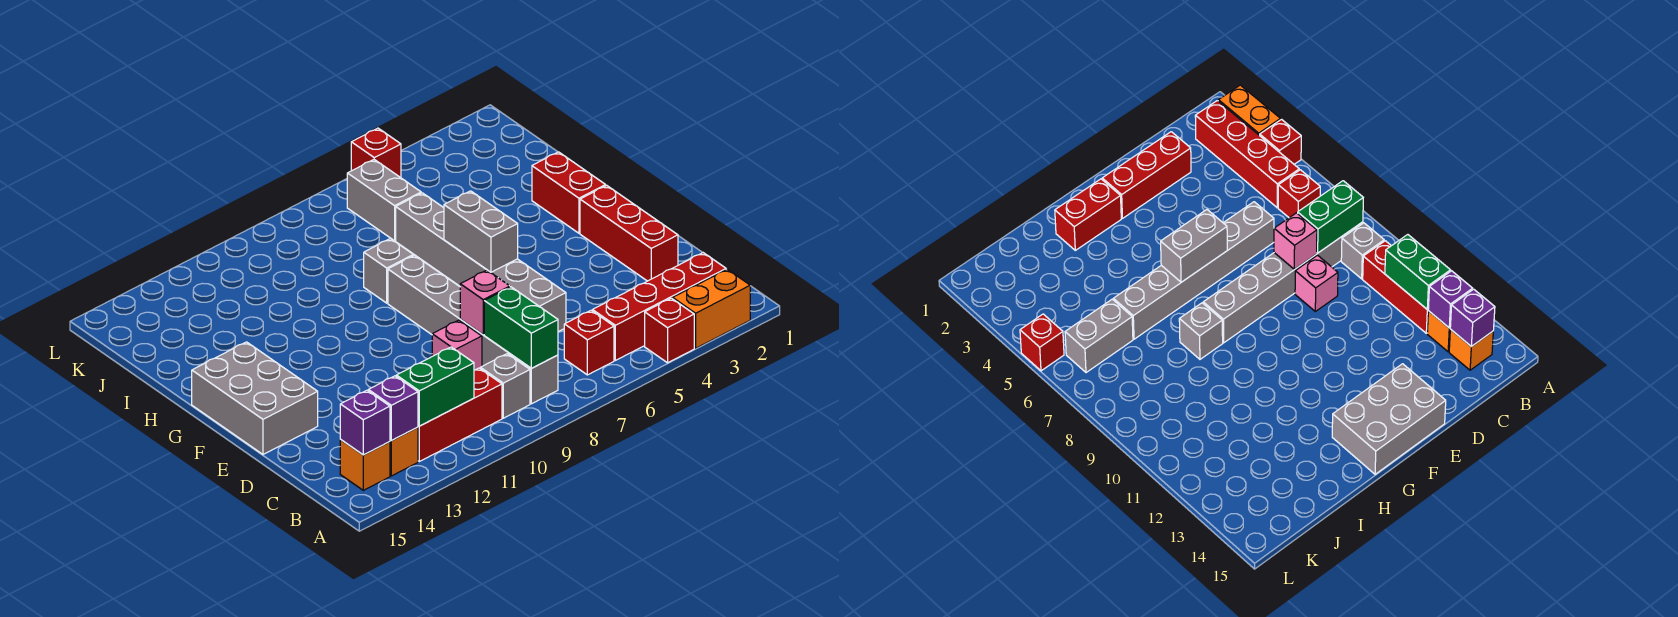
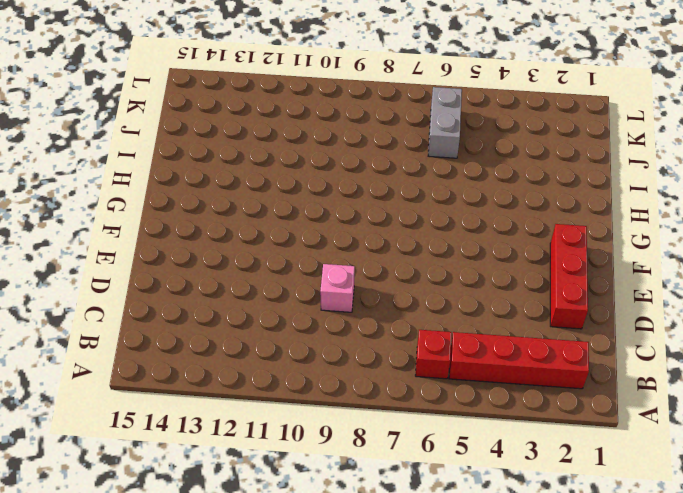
none -> orange 1x2 brick [673,269,750,348]
none -> red 1x1 brick [645,298,694,363]
none -> grey 1x6 brick [388,255,558,404]

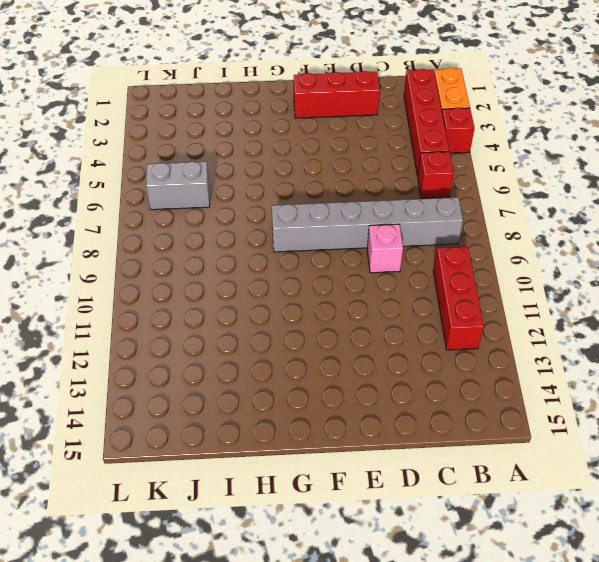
none -> grey 1x1 brick [480,354,530,418]
none -> orange 1x1 brick [390,427,418,476]
none -> orange 1x1 brick [340,440,390,490]

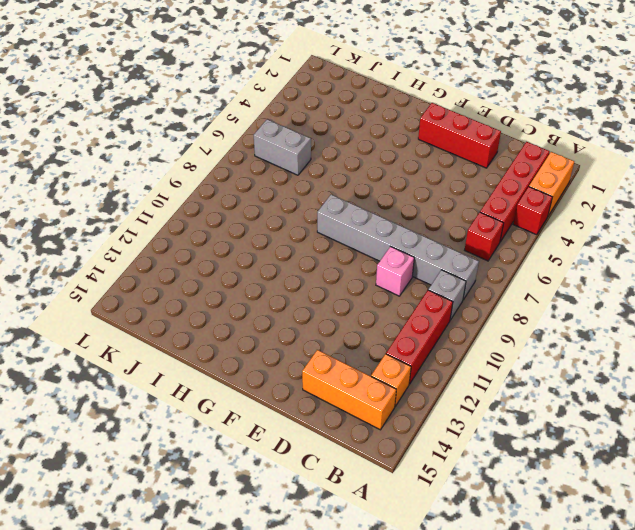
orange 1x3 brick [302,350,396,430] -> orange 1x1 brick [340,440,390,490]
none -> grey 1x6 brick [396,193,566,332]
none -> grey 2x3 brick [192,342,318,454]
none -> red 1x2 brick [532,152,606,233]

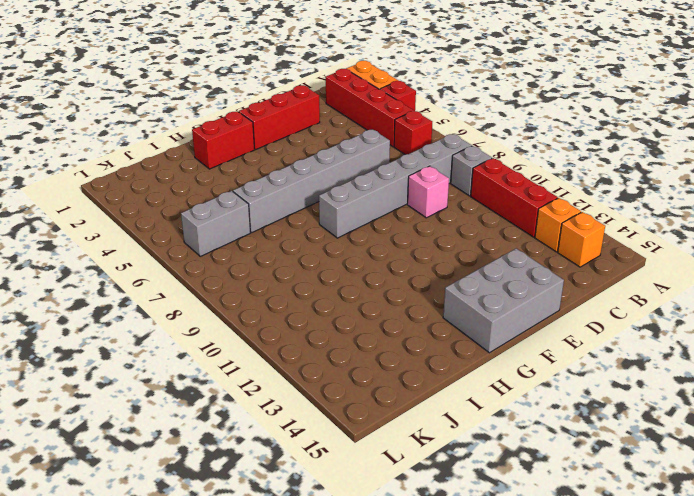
none -> grey 1x1 brick [364,238,413,303]
none -> red 1x1 brick [351,128,401,178]
none -> green 1x2 brick [484,287,558,368]

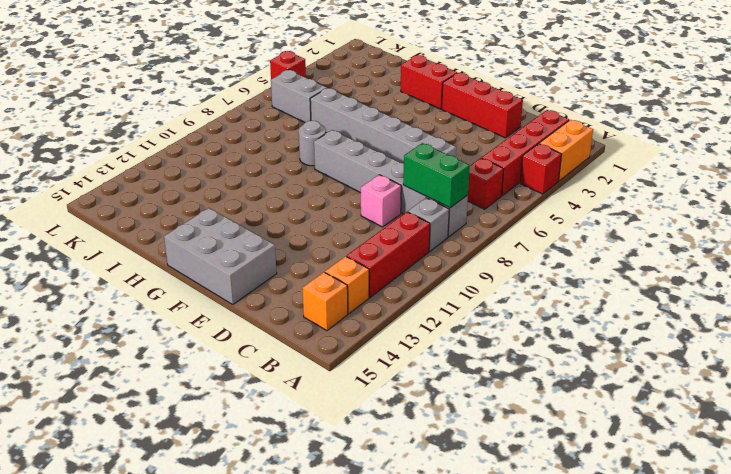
grey 1x1 round brick [299,121,326,166] -> grey 1x1 brick [364,238,413,303]
none -> green 1x2 brick [396,347,474,426]
none -> purple 1x1 brick [368,376,418,440]
none -> purple 1x1 brick [340,390,390,455]

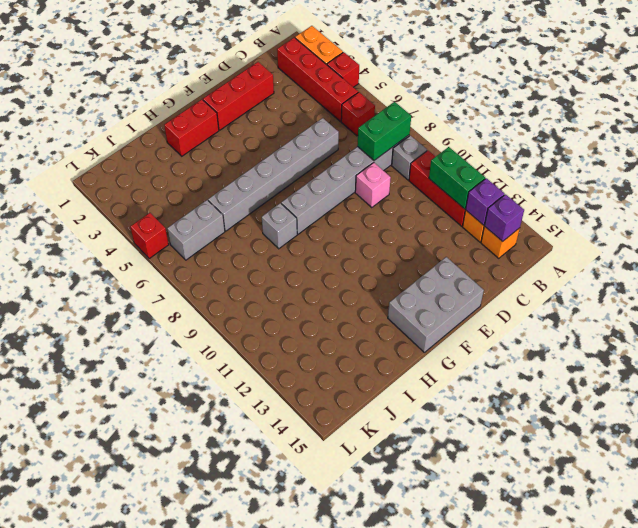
none -> pink 1x1 brick [460,270,510,335]
none -> grey 1x2 brick [444,191,518,272]

